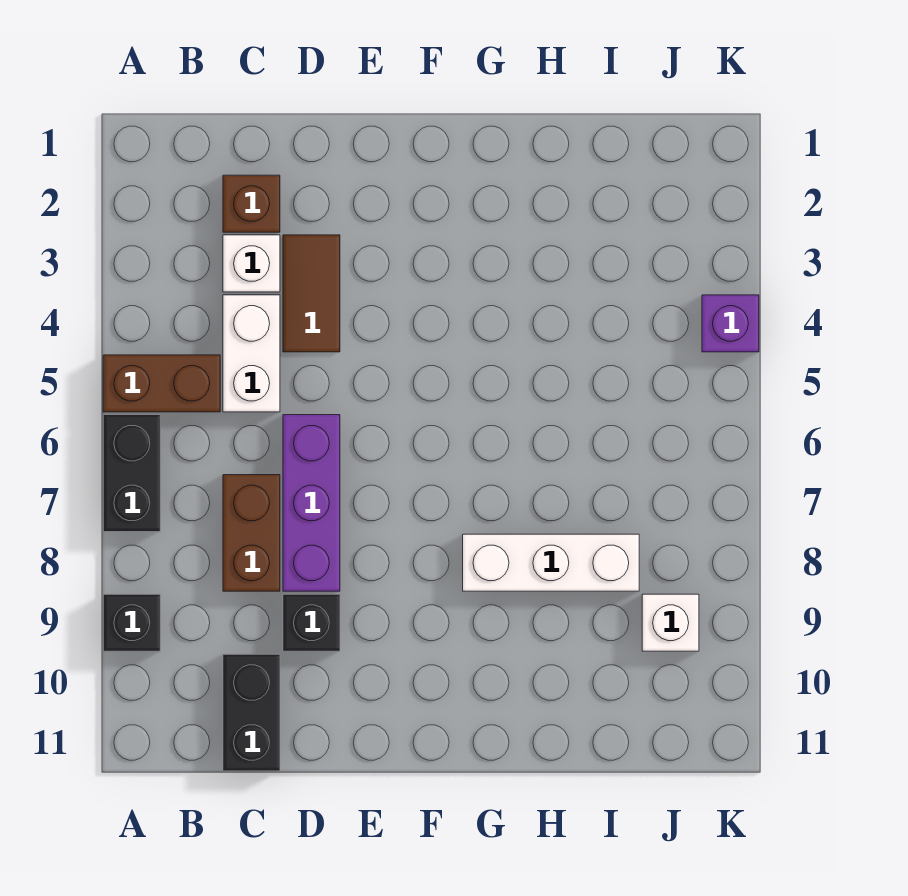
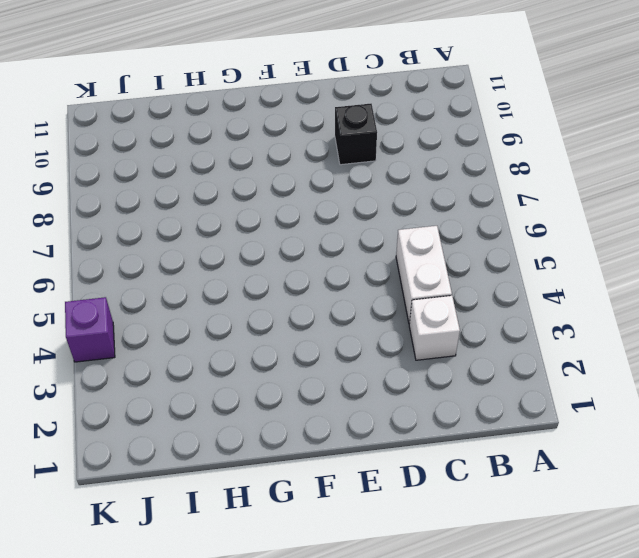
none -> brown 1x2 brick [103,355,220,412]
none -> black 1x2 brick [103,415,160,532]
none -> black 1x1 brick [103,594,160,651]

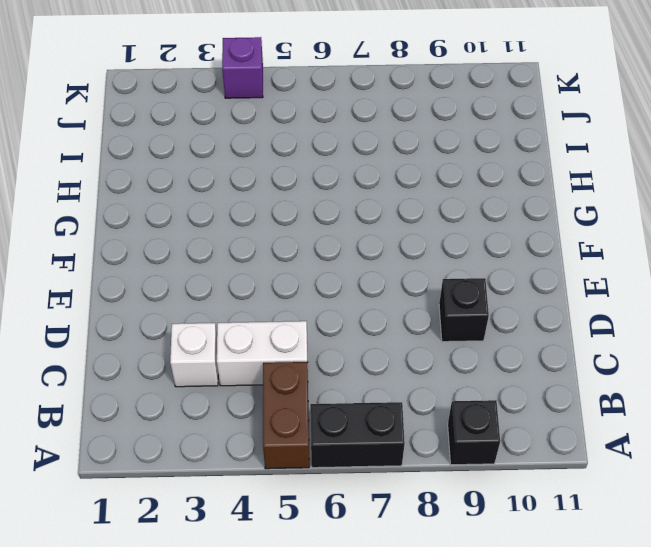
none -> brown 1x1 brick [223,175,280,232]
none -> brown 1x2 brick [223,475,280,591]
none -> black 1x2 brick [223,654,280,771]

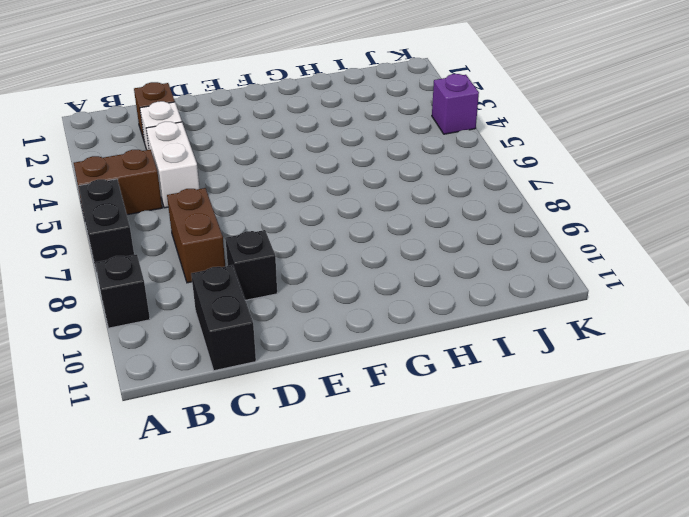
none -> brown 1x2 tile [283,235,340,352]
none -> purple 1x3 brick [283,415,340,591]
none -> white 1x3 brick [463,534,639,591]

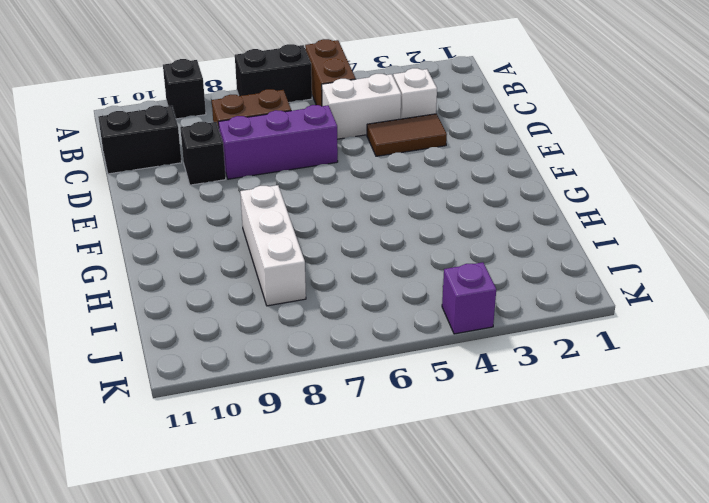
none -> brown 1x1 brick [223,175,280,232]
none -> white 1x1 brick [642,594,699,651]

